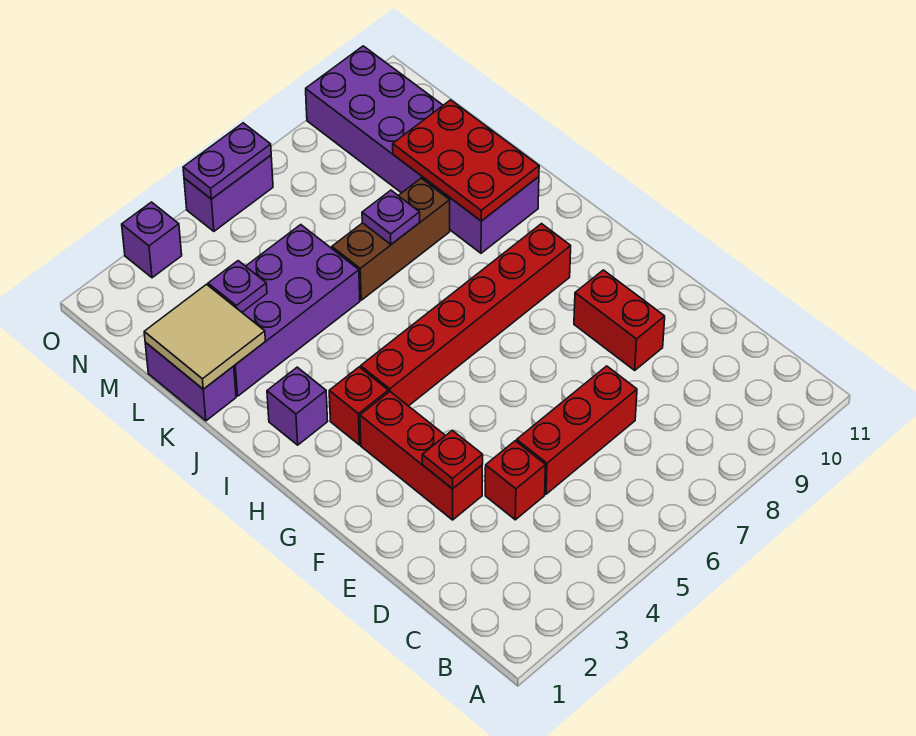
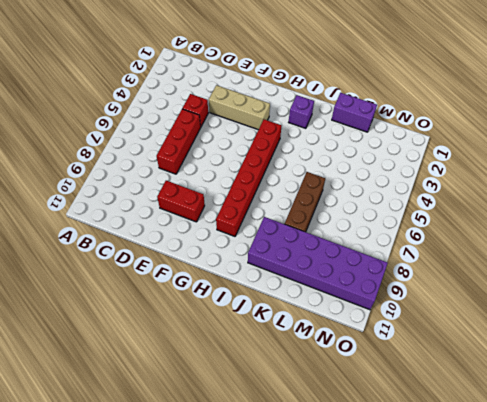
tan 1x3 brick [209,85,270,130] -> red 1x3 brick [360,392,482,520]
none -> red 1x1 brick [329,367,388,445]
none -> purple 2x4 brick [234,225,360,396]
none -> purple 1x1 brick [122,202,182,278]

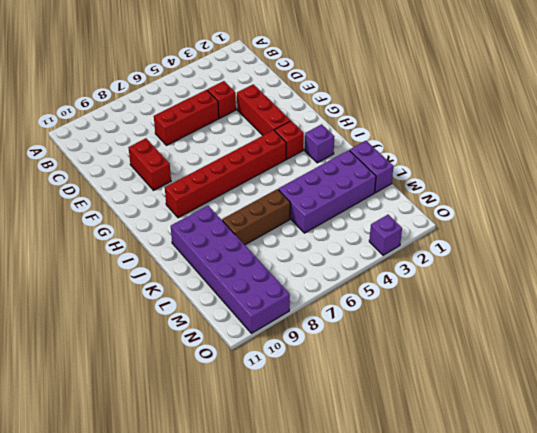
none -> purple 1x2 brick [184,155,273,231]
none -> red 1x1 plate [422,430,483,489]
none -> red 2x3 plate [393,100,539,221]

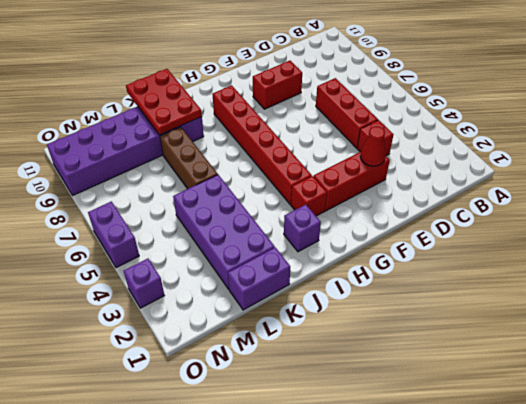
red 1x1 cone [360,126,386,166] -> red 1x1 plate [422,430,483,489]
red 2x3 plate [126,69,202,135] -> red 2x3 plate turned to [393,100,539,221]
none -> tan 2x2 tile [144,284,265,389]
none -> purple 1x1 plate [362,190,420,244]
none -> purple 1x1 plate [208,261,267,312]

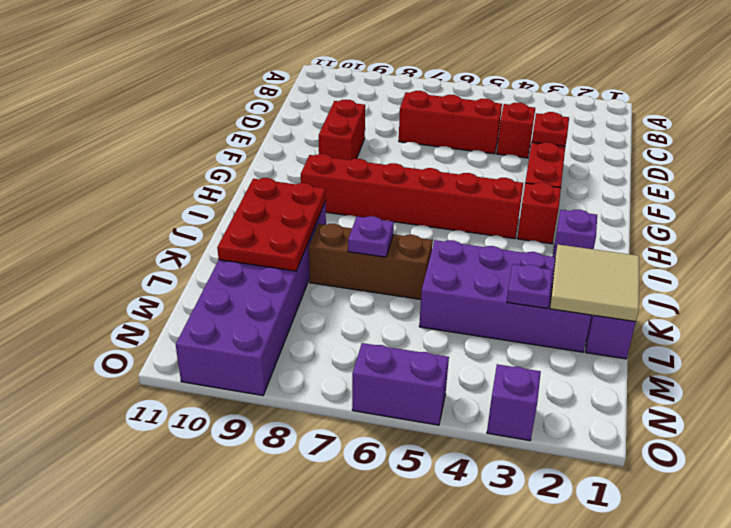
none -> purple 1x2 plate [183,123,271,199]

